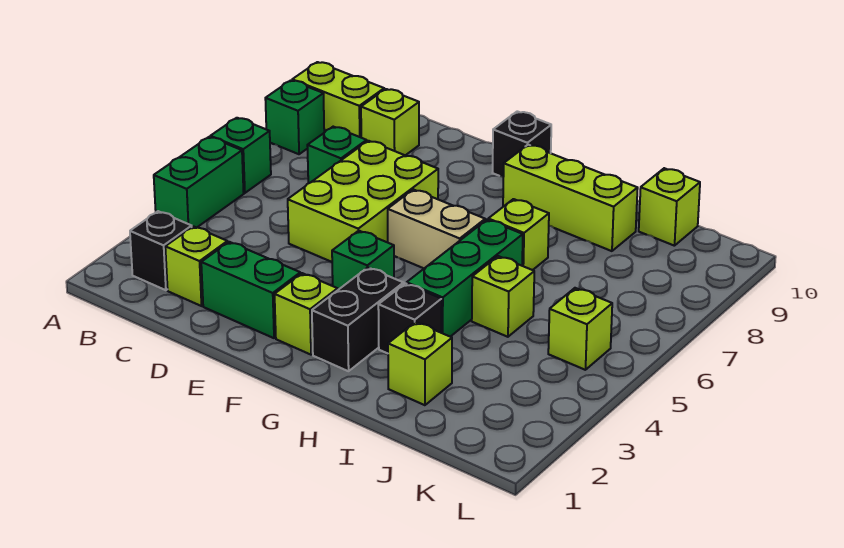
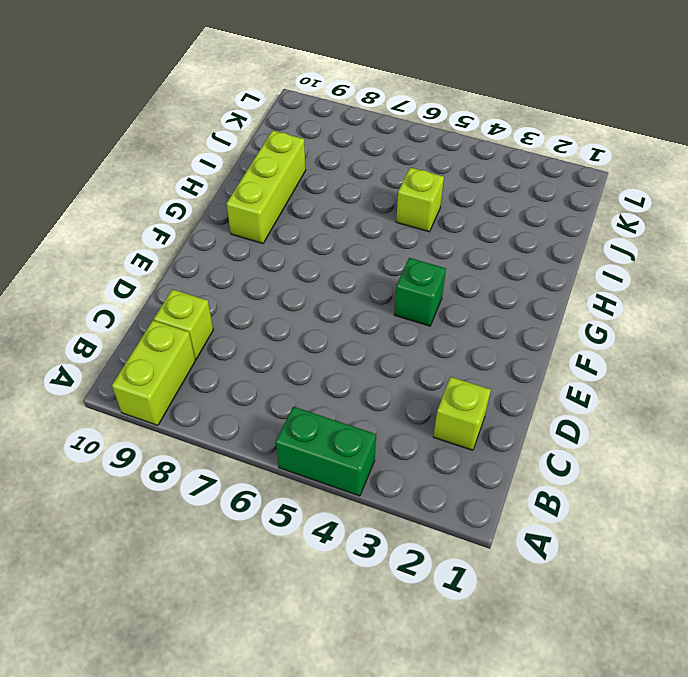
none -> green 1x1 brick [211,118,271,193]
none -> green 1x1 brick [265,80,324,154]
none -> black 1x1 brick [130,211,192,290]

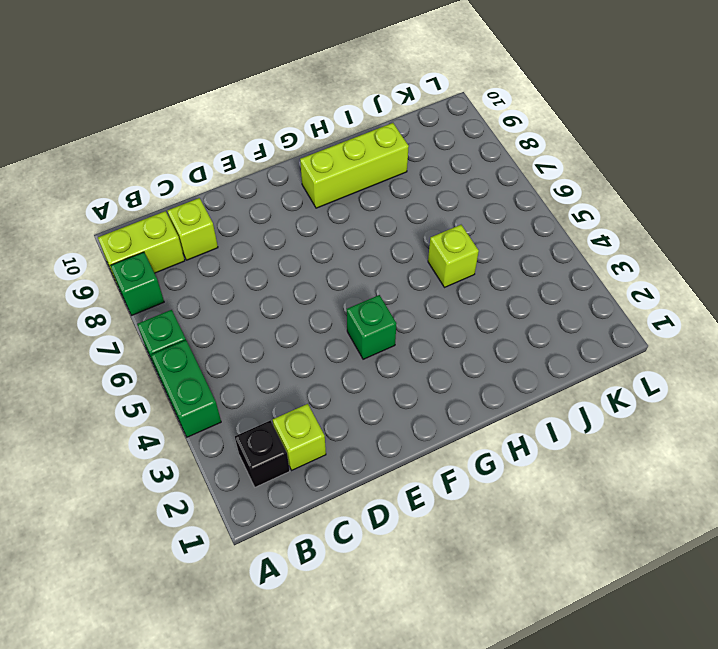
none -> green 1x1 brick [307,127,367,183]
none -> green 1x2 brick [201,242,300,338]
none -> lime 2x3 brick [288,141,438,262]

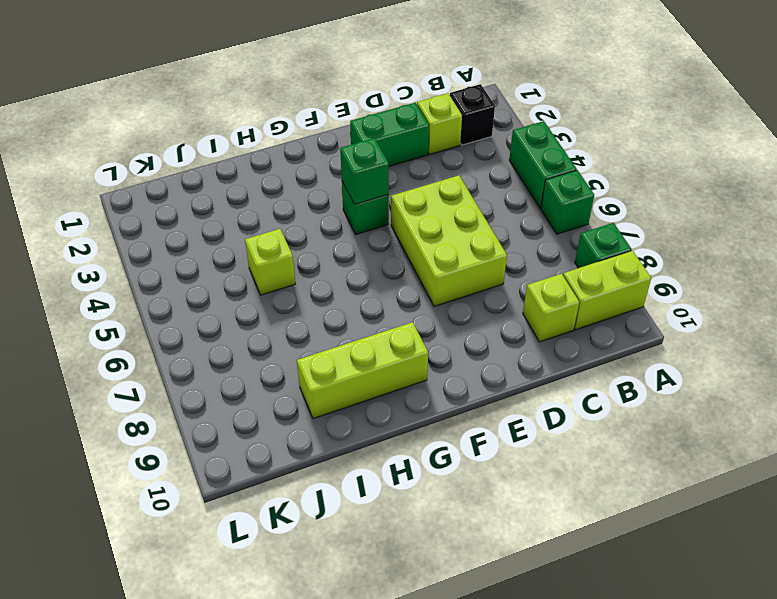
green 1x1 brick [340,138,389,204] -> green 1x1 brick moved to [307,127,367,183]
none -> lime 1x1 brick [275,273,338,355]
none -> tan 1x2 brick [388,190,485,268]
none -> black 1x1 brick [492,111,551,177]

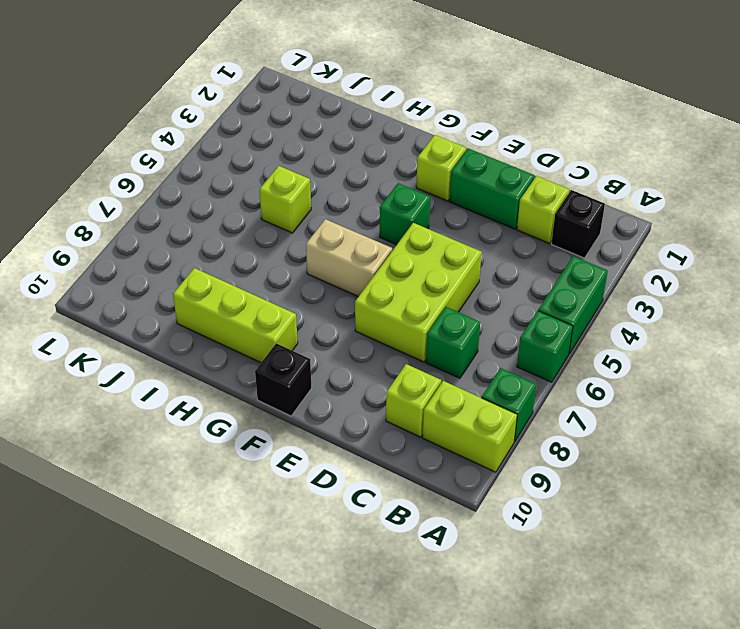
none -> black 1x2 brick [312,267,404,371]
none -> black 1x1 brick [378,283,442,353]
none -> green 1x3 brick [407,220,523,337]

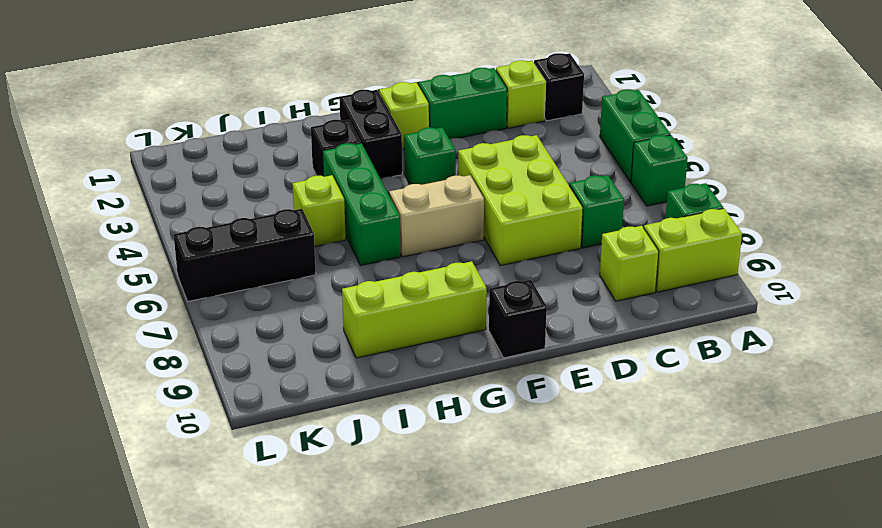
black 1x3 brick [174,209,316,301] -> none
none -> lime 1x1 brick [488,199,549,270]
none -> lime 1x1 brick [388,322,452,405]
none -> lime 1x1 brick [639,168,700,246]

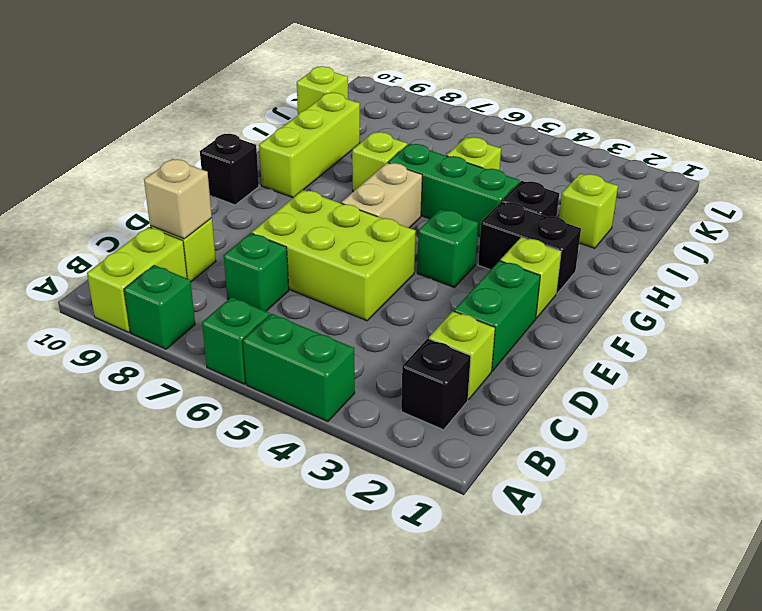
tan 1x1 brick [144,159,212,239] -> none
none -> lime 1x1 brick [548,288,612,370]

